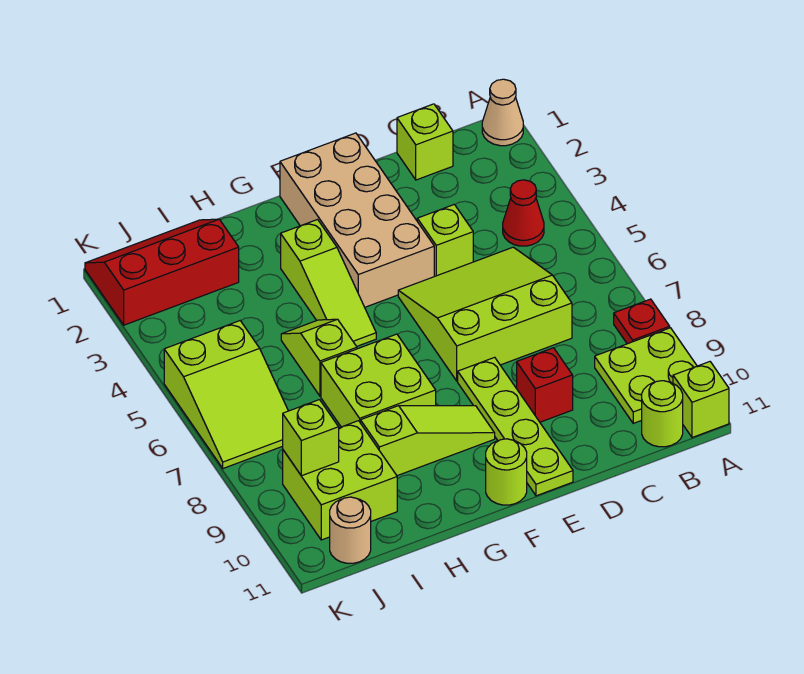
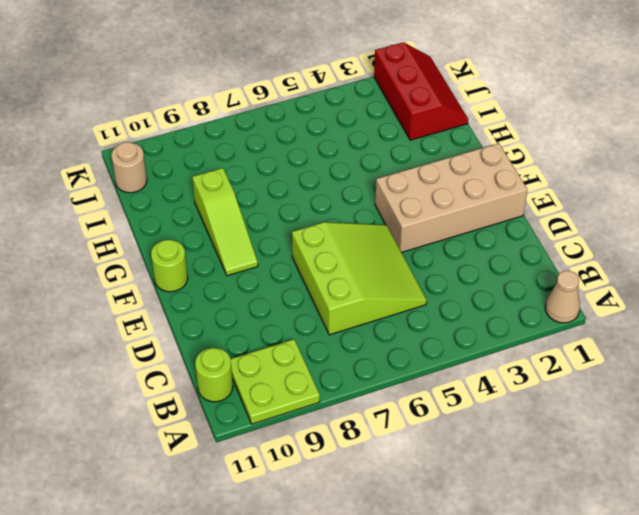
none -> red 1x1 plate [614,299,670,344]
none -> lime 1x1 brick [673,362,729,438]
none -> red 1x1 cone [503,180,544,246]

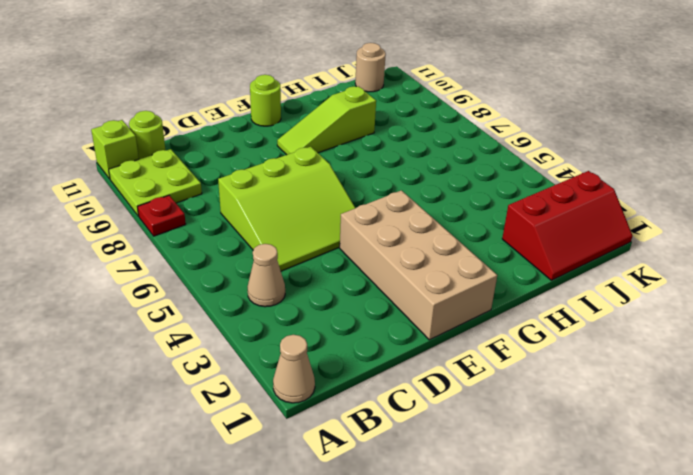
tan 1x1 cone [248,244,285,307] -> red 1x1 cone [503,180,544,246]
none -> lime 1x1 brick [397,104,453,180]
none -> lime 1x1 brick [417,204,473,276]
none -> red 1x1 brick [517,348,573,422]

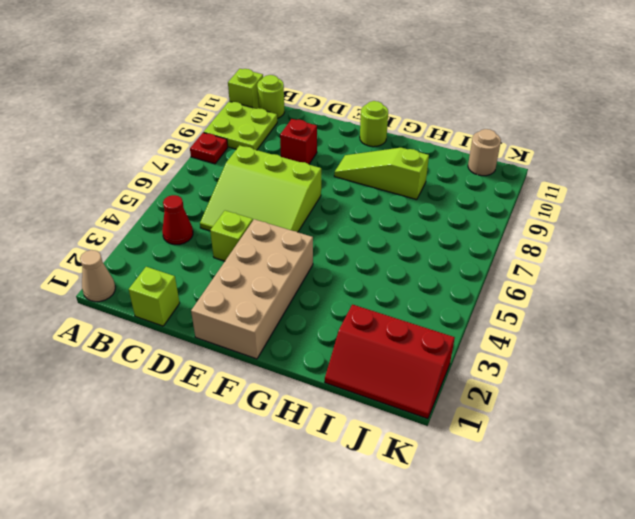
none -> lime 1x4 plate [458,357,573,496]
none -> lime 1x3 slope [281,220,376,346]
none -> lime 2x2 brick [321,334,436,427]

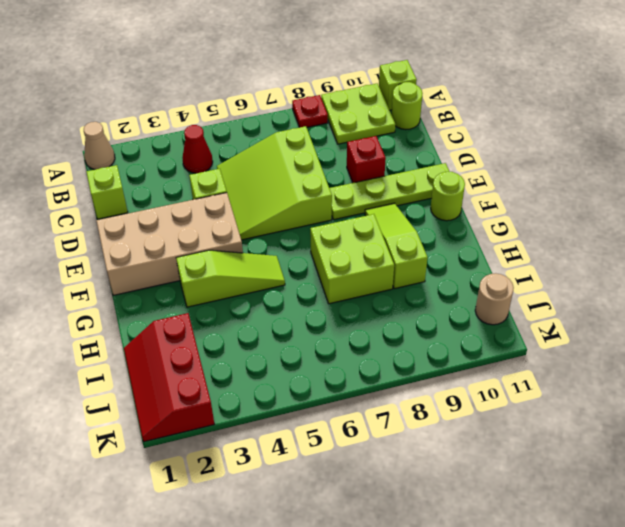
none -> lime 1x2 slope [281,319,357,396]
none -> lime 2x2 brick [283,421,397,540]
none -> lime 2x3 slope [164,321,288,468]

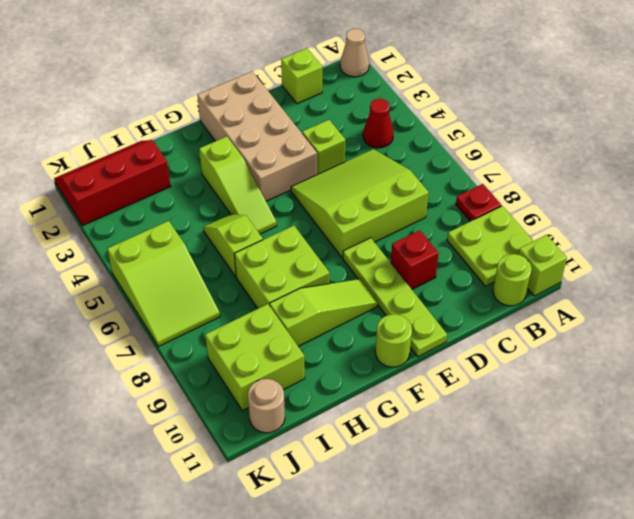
none -> lime 1x1 brick [283,400,339,476]

